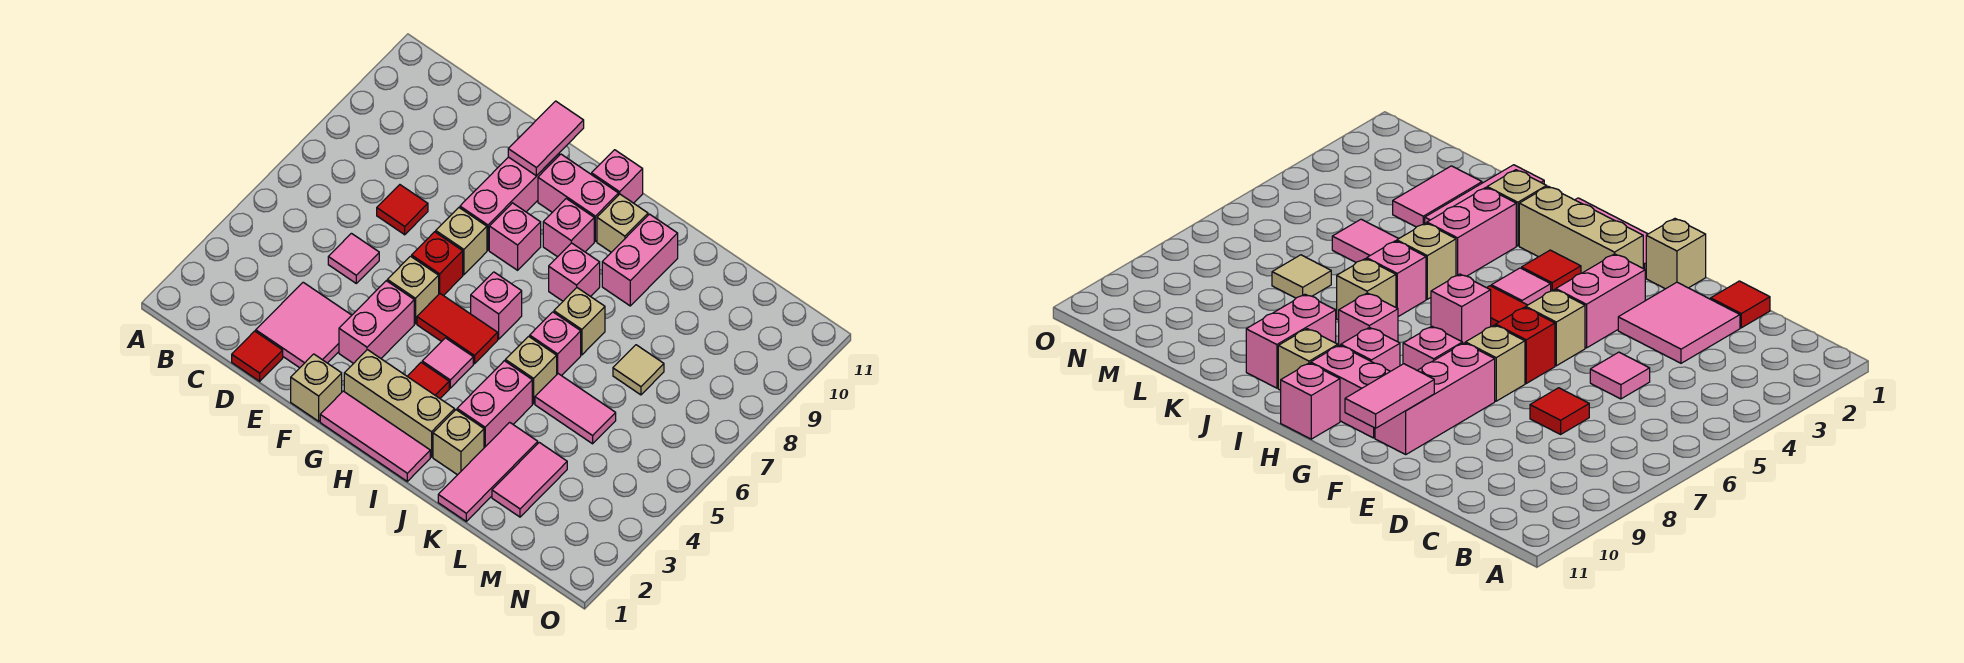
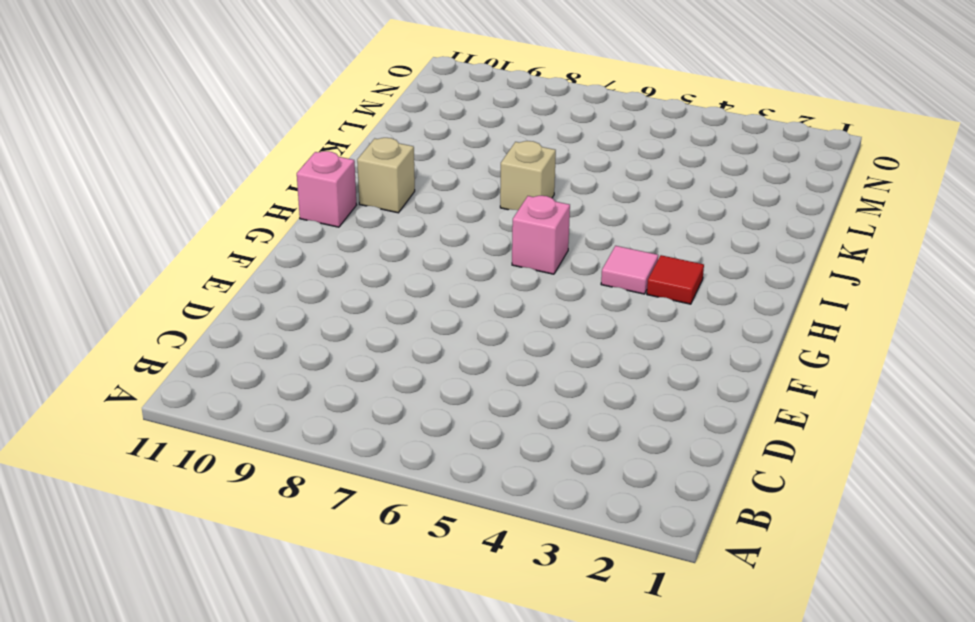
none -> red 1x1 tile [232,331,283,381]
none -> pink 2x2 tile [256,282,352,368]
none -> pink 1x1 tile [328,233,379,283]
none -> red 1x1 tile [377,185,428,235]

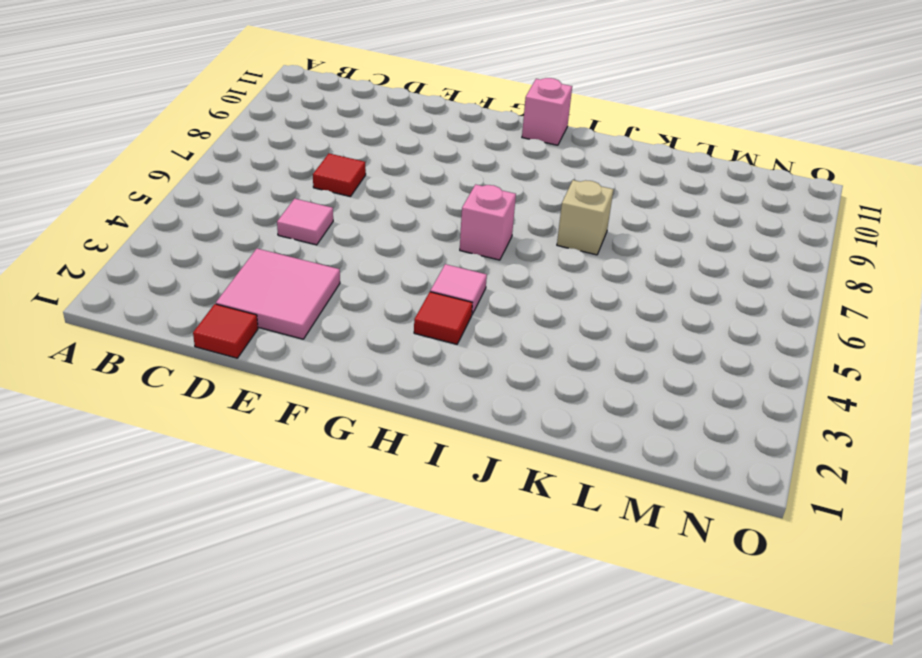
none -> tan 1x1 brick [291,354,342,421]
none -> pink 1x2 brick [339,281,414,364]
none -> tan 1x1 brick [387,256,439,324]
none -> red 1x1 brick [412,232,463,296]

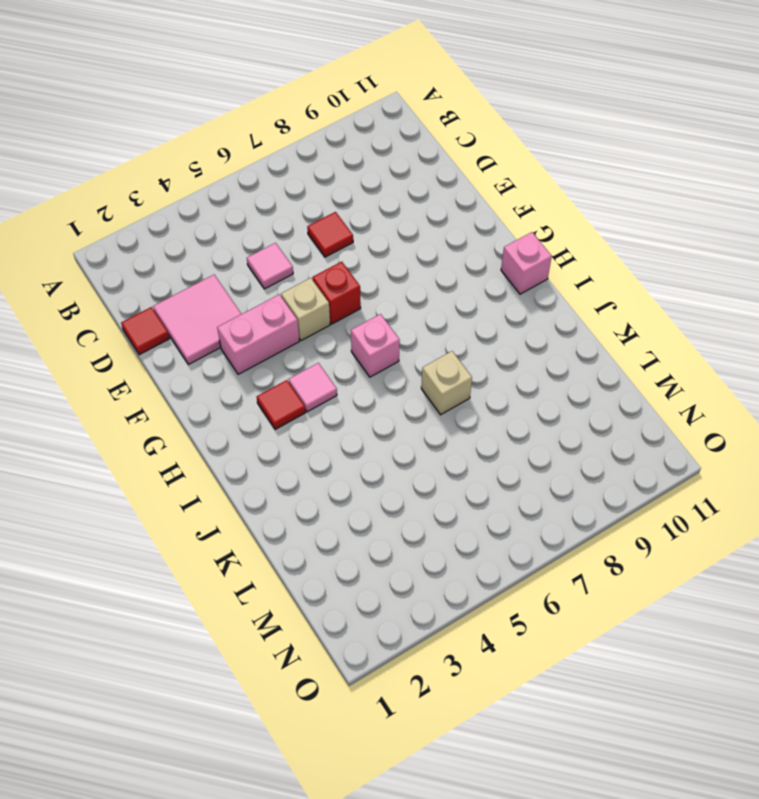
none -> tan 1x1 brick [291,354,342,421]
none -> tan 1x1 brick [436,208,487,275]
none -> pink 1x3 brick [460,154,559,250]
none -> pink 1x3 tile [320,391,430,481]

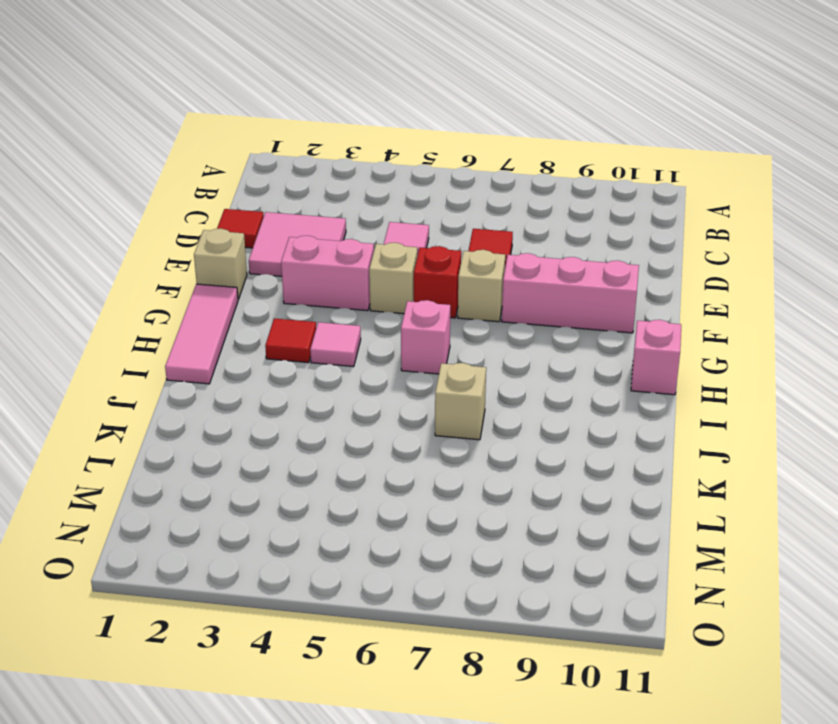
none -> tan 1x3 brick [344,350,455,457]
none -> red 1x2 tile [417,294,498,364]
none -> pink 1x1 brick [489,203,541,270]
none -> pink 1x2 brick [538,154,618,241]

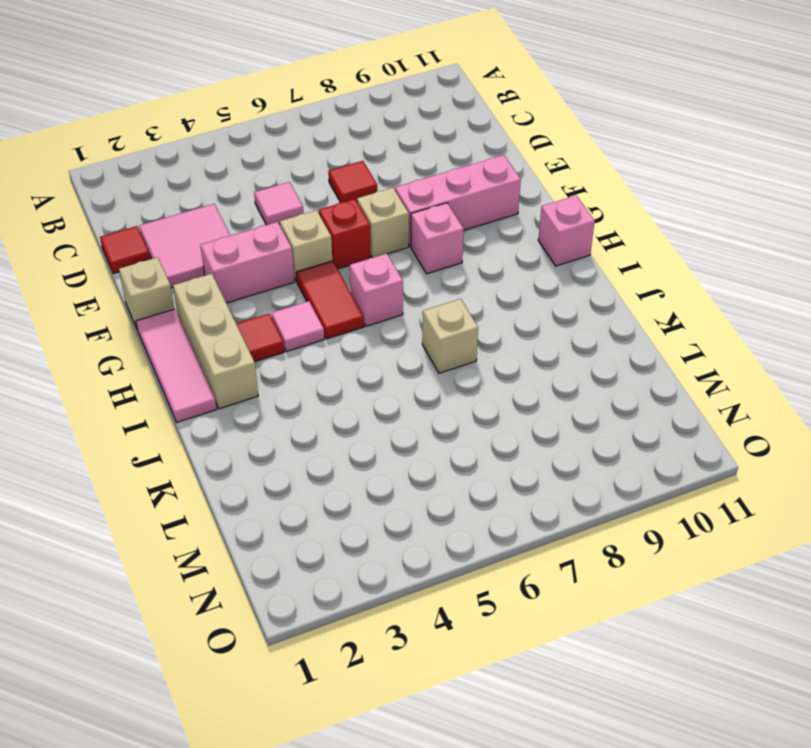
none -> pink 1x2 brick [538,154,618,241]
none -> pink 1x1 brick [543,199,594,257]
none -> pink 1x1 brick [549,243,600,301]
none -> tan 1x1 brick [597,194,648,252]

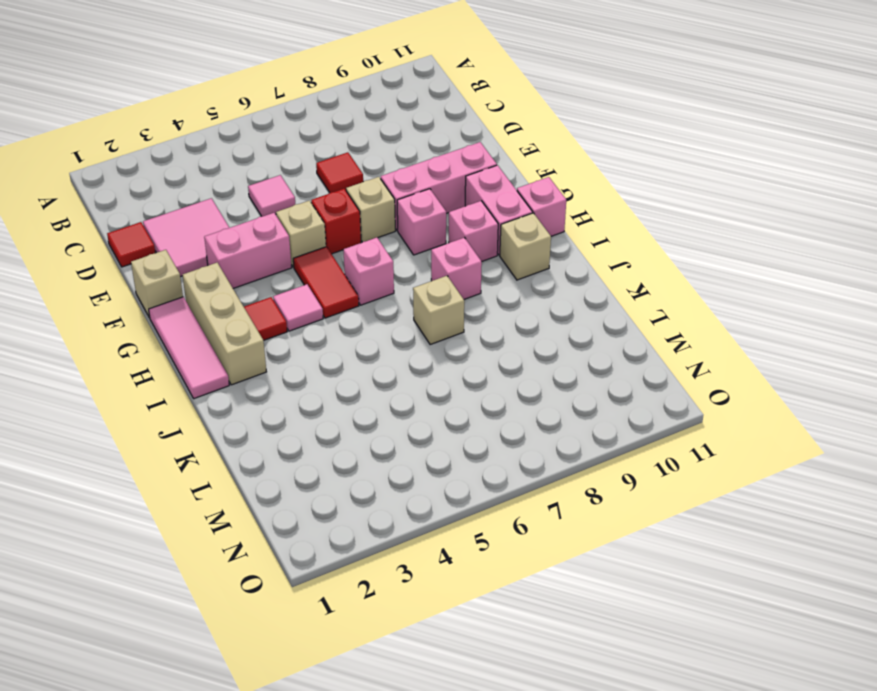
none -> tan 1x1 brick [433,410,484,475]
none -> pink 1x2 brick [457,361,532,448]
none -> tan 1x1 brick [505,336,557,404]
none -> pink 1x1 brick [530,312,581,376]

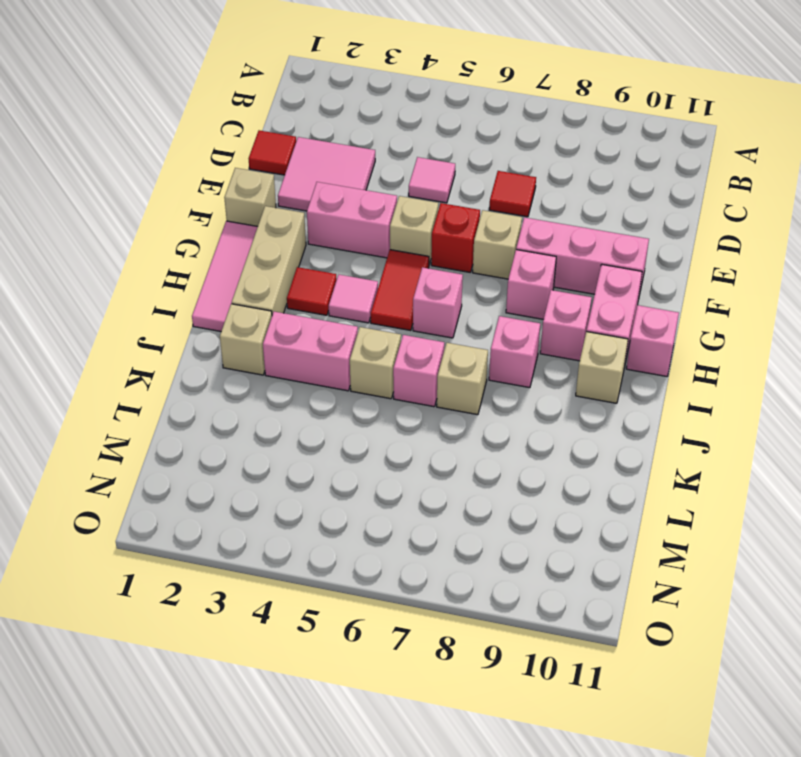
none -> pink 1x2 brick [602,214,678,306]
none -> pink 1x3 tile [438,422,538,521]
none -> pink 1x2 tile [535,374,616,444]
none -> pink 1x2 tile [492,442,567,517]

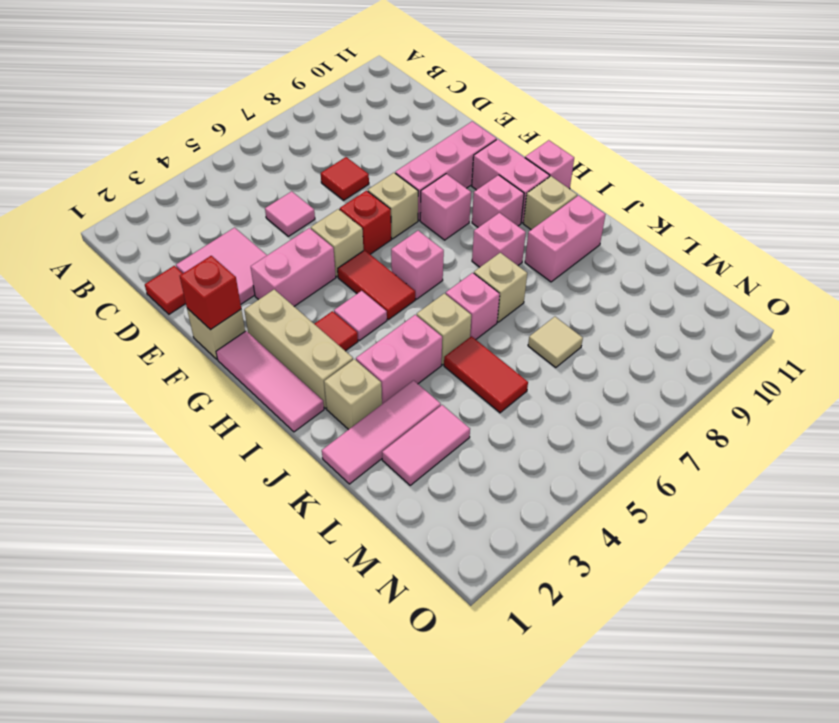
red 1x1 brick [180,256,241,330] -> none
red 1x2 tile [444,336,528,413] -> pink 1x2 tile [535,374,616,444]
none -> pink 1x2 tile [508,101,584,176]

